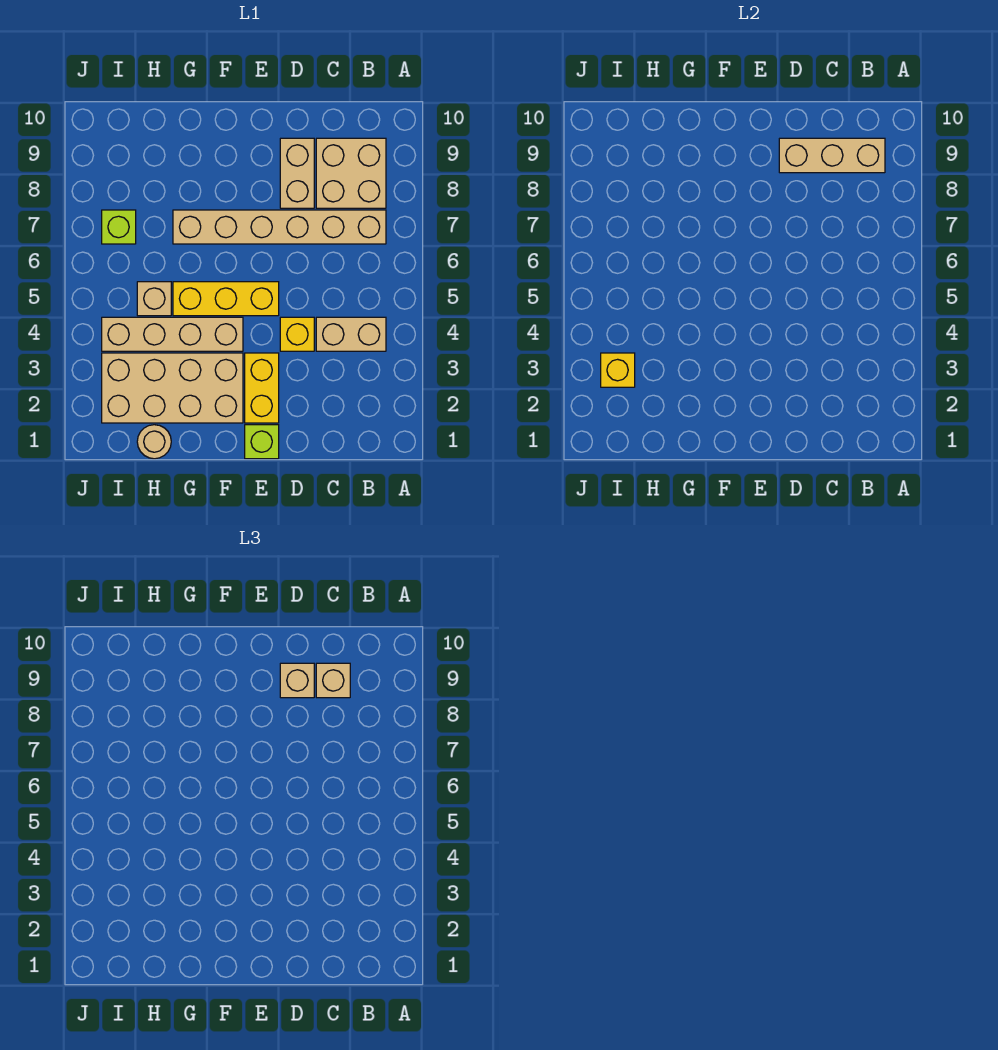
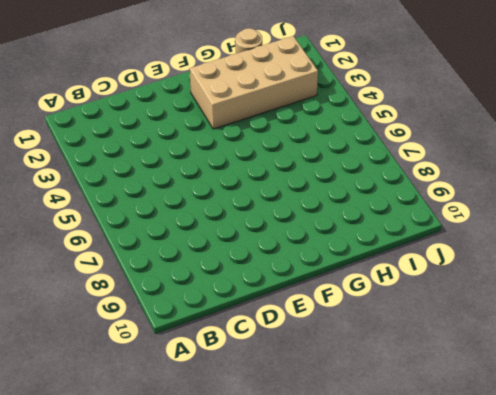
none -> tan 1x2 brick [316,317,386,351]
none -> tan 1x6 brick [173,210,386,244]
none -> tan 2x2 brick [316,138,386,208]

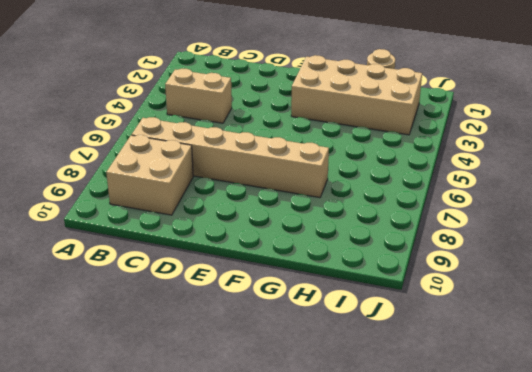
none -> yellow 1x1 brick [280,317,314,351]
none -> tan 1x2 brick [280,138,314,208]
none -> lime 1x1 brick [245,425,279,459]

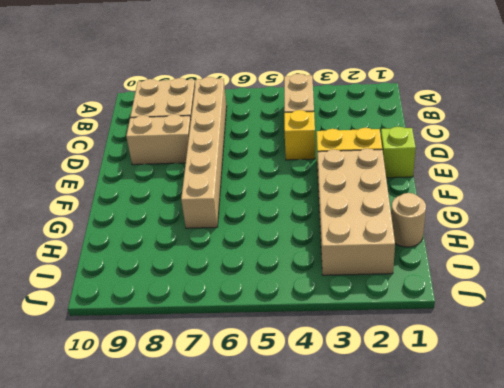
none -> yellow 1x3 brick [173,282,279,316]
none -> tan 1x4 brick [102,317,243,351]
none -> tan 1x1 brick [137,282,171,316]

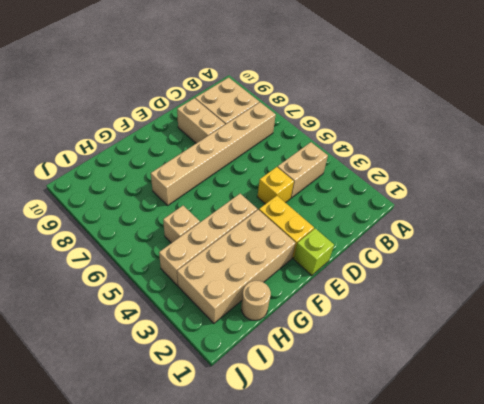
none -> yellow 1x3 brick [173,282,279,316]
none -> lime 1x1 brick [102,210,136,244]
none -> tan 1x3 brick [779,138,885,173]

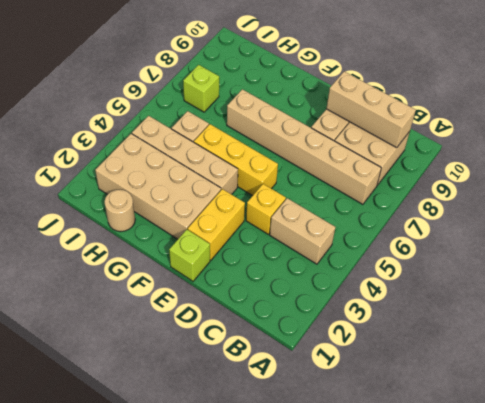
none -> yellow 1x1 brick [601,353,635,387]
none -> tan 1x1 brick [316,663,350,698]
none -> tan 1x1 brick [280,663,314,698]

